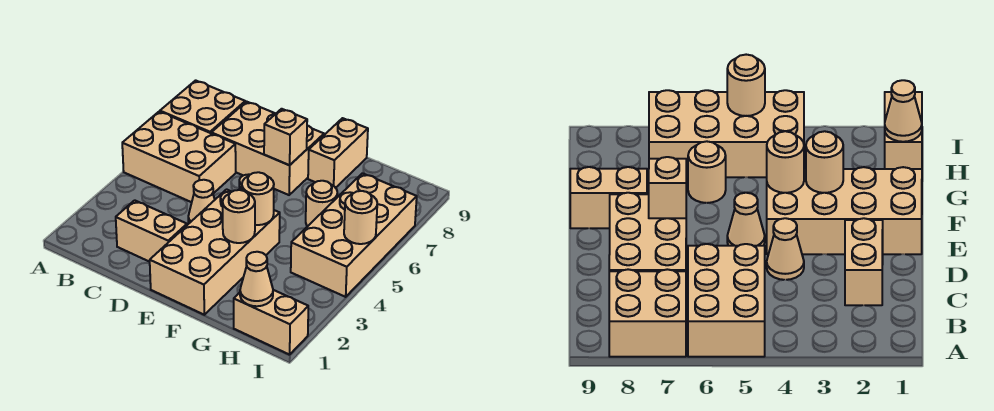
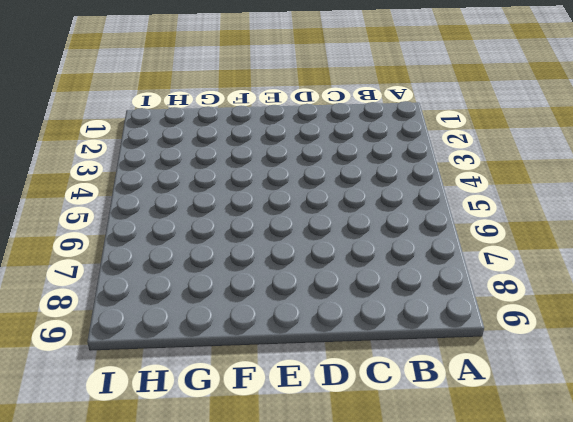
none -> tan 2x3 brick [122,112,236,202]
none -> tan 2x2 brick [160,80,245,133]
none -> tan 1x2 brick [116,200,187,262]

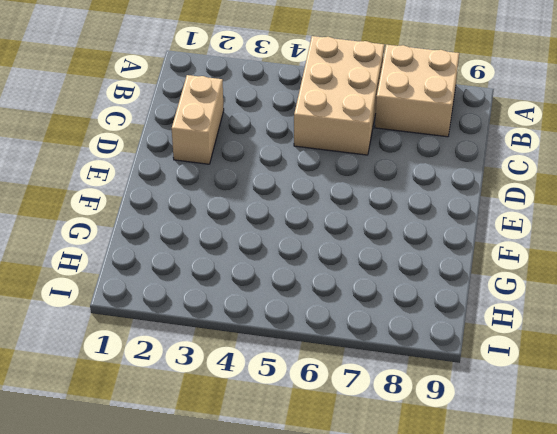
none -> tan 2x3 brick [211,102,324,195]
none -> tan 1x1 cone [188,180,215,223]
none -> tan 2x4 brick [150,189,280,315]

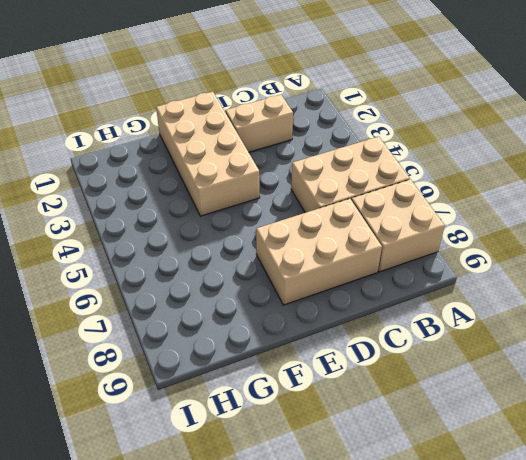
none -> tan 1x1 cone [188,180,215,223]
none -> tan 1x1 cone [727,193,765,246]
none -> tan 1x2 brick [308,118,368,188]

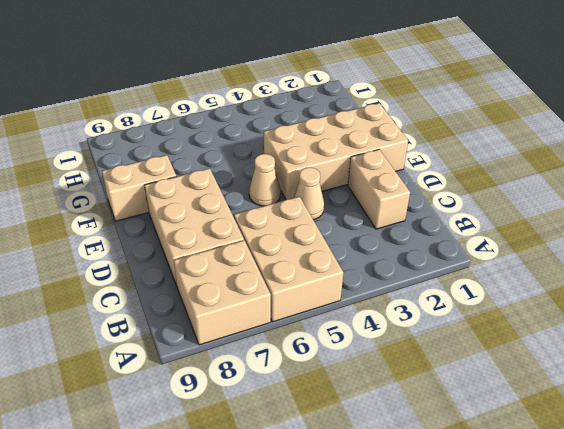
none -> tan 1x1 round brick [306,181,337,226]
none -> tan 1x2 brick [234,290,308,355]
none -> tan 2x4 brick [291,173,417,297]

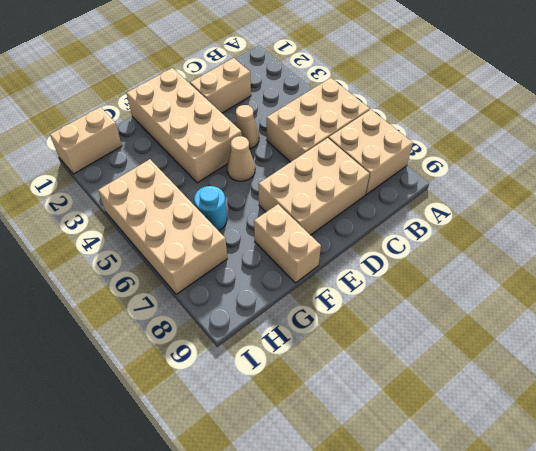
cyan 1x1 round brick [194,186,227,231] -> tan 1x1 round brick [306,181,337,226]
none -> tan 1x1 brick [264,109,307,165]
none -> tan 1x1 round brick [223,190,255,243]
none -> tan 1x1 round brick [242,172,274,225]

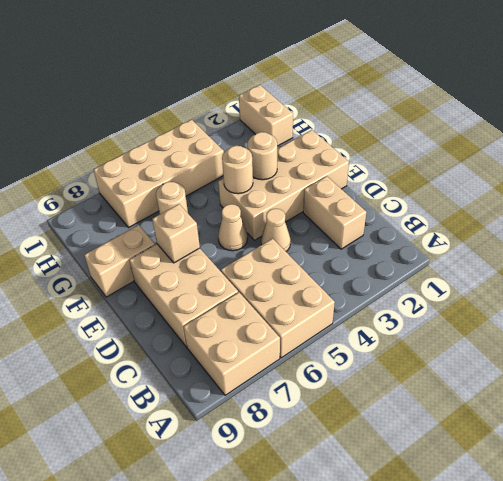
none -> tan 1x1 cone [240,252,273,306]
none -> tan 1x1 round brick [344,191,377,244]

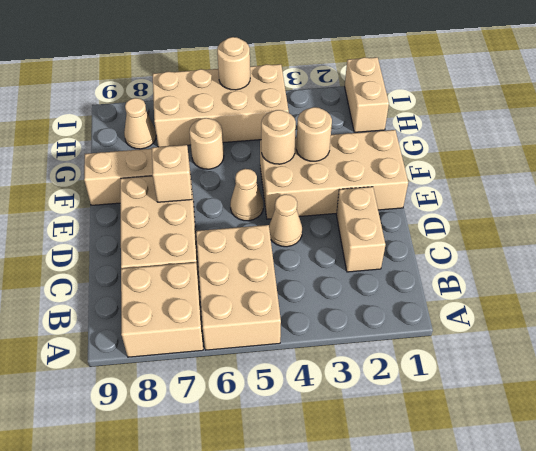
tan 1x1 cone [124,98,156,149] -> tan 1x1 cone moved to [240,252,273,306]

